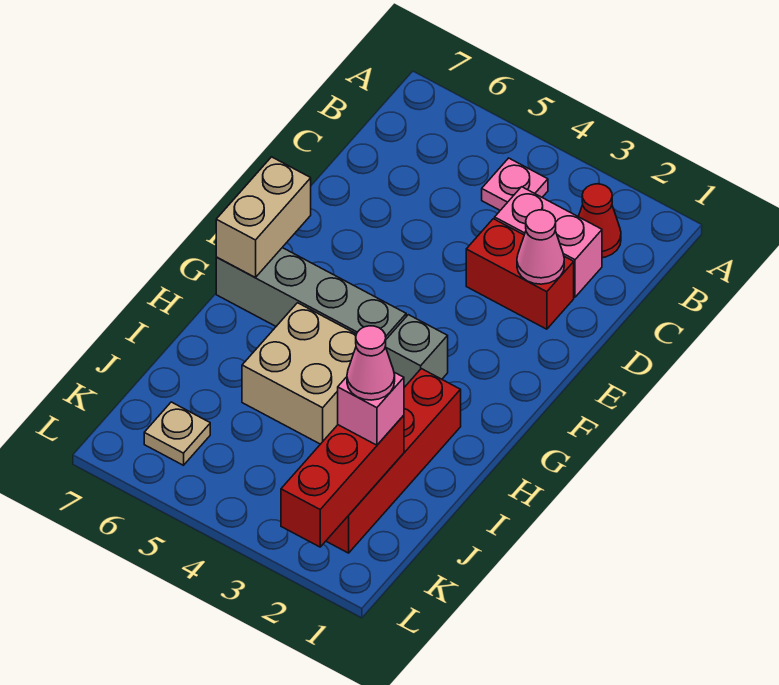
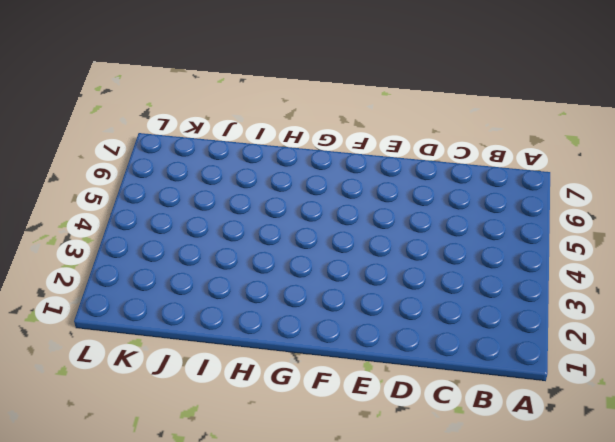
none -> red 1x1 cone [578,184,621,258]
none -> pink 1x1 plate [482,158,548,210]
none -> pink 1x2 brick [495,187,602,297]

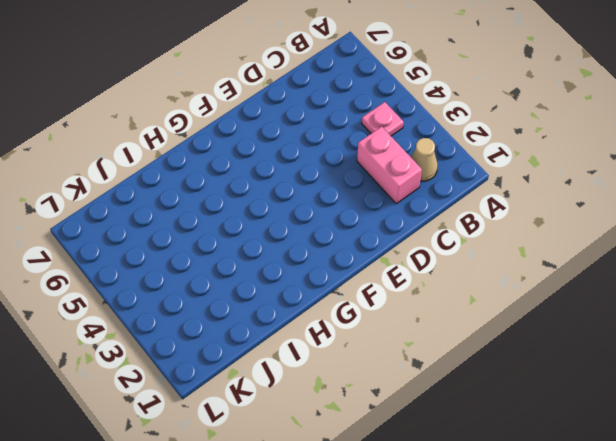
tan 1x1 cone [411,138,438,181] -> red 1x1 cone [578,184,621,258]
none -> red 1x2 brick [466,219,574,329]
none -> grey 1x1 brick [385,315,448,387]
none -> grey 1x4 brick [216,248,406,339]

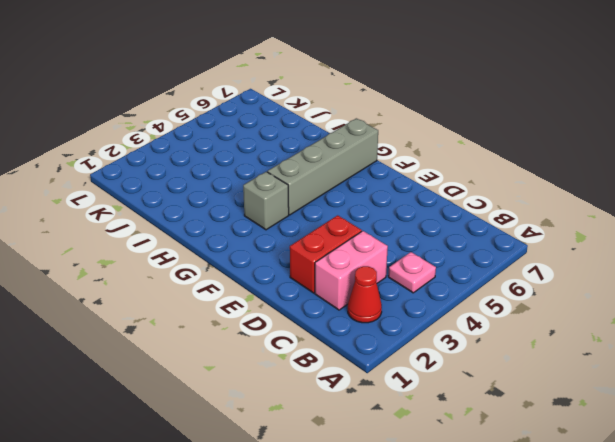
none -> red 1x4 brick [326,369,461,553]
none -> tan 2x2 brick [242,303,356,444]
none -> tan 1x1 plate [144,402,210,465]

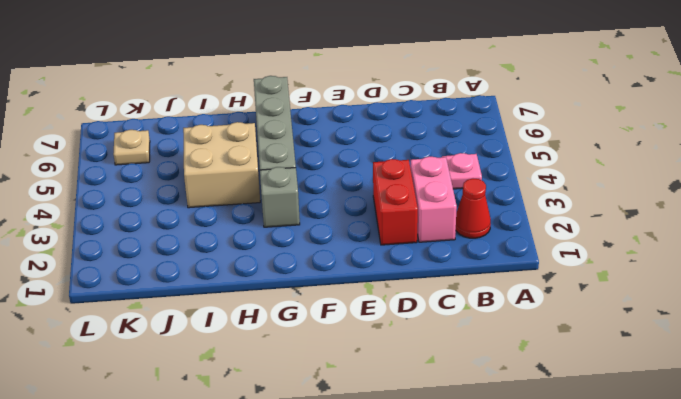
none -> red 1x4 brick [326,369,461,553]
none -> pink 1x1 cone [517,210,564,284]
none -> tan 1x2 brick [216,157,311,278]

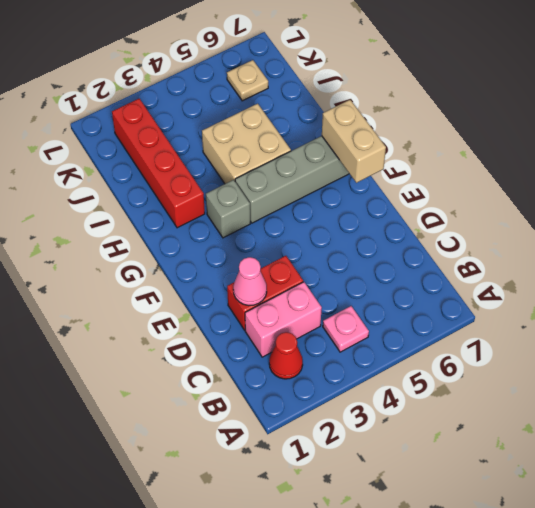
none -> red 1x3 brick [281,415,404,547]
none -> pink 1x1 brick [338,372,404,445]
none -> pink 1x1 cone [347,326,395,400]

